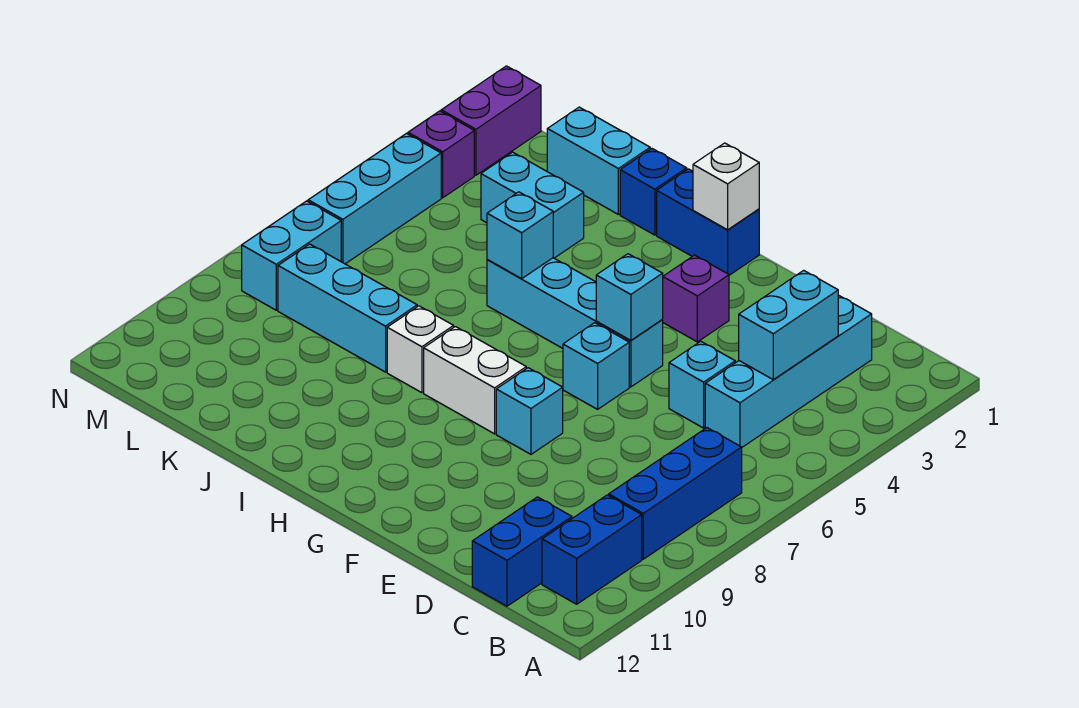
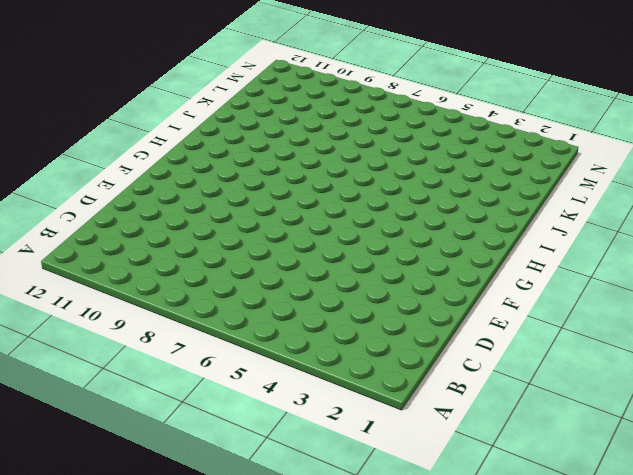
none -> blue 1x3 brick [609,428,742,559]
none -> blue 1x2 brick [542,495,642,604]
none -> cyan 1x4 brick [705,295,872,447]

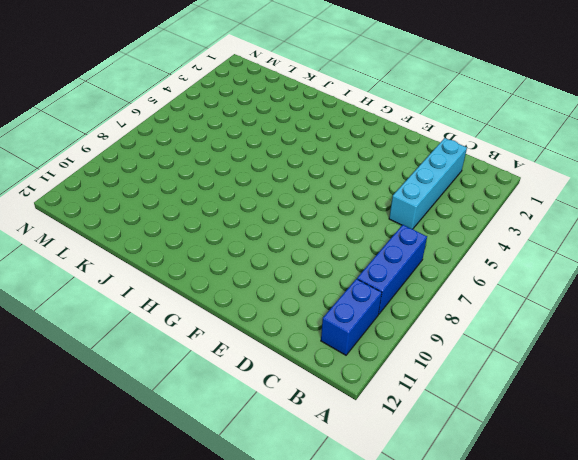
none -> blue 1x2 brick [472,497,572,606]
none -> cyan 1x1 brick [669,341,735,428]
none -> purple 1x1 brick [662,255,729,342]

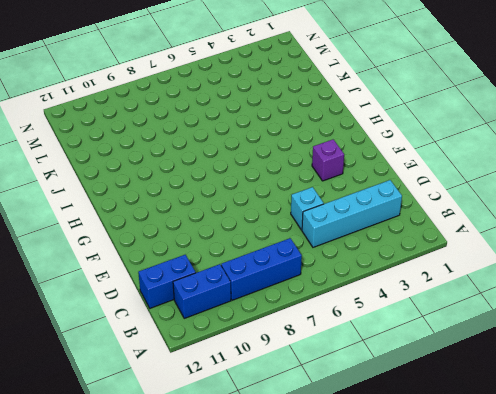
none -> cyan 1x4 brick [487,258,663,387]
none -> cyan 1x1 brick [563,323,629,409]
none -> cyan 1x1 brick [496,368,563,454]

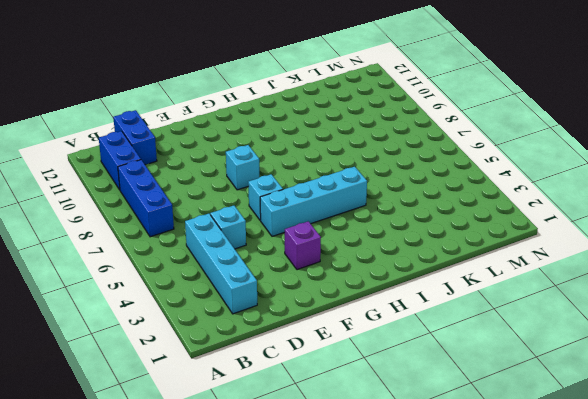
none -> blue 1x2 brick [657,169,759,275]
none -> white 1x2 brick [424,327,526,434]
none -> blue 1x1 brick [620,149,687,235]

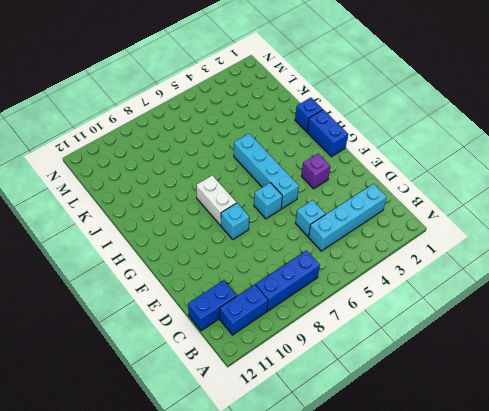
none -> white 1x1 brick [387,306,454,393]
none -> cyan 1x2 brick [547,107,650,214]
none -> cyan 1x2 brick [481,152,584,258]

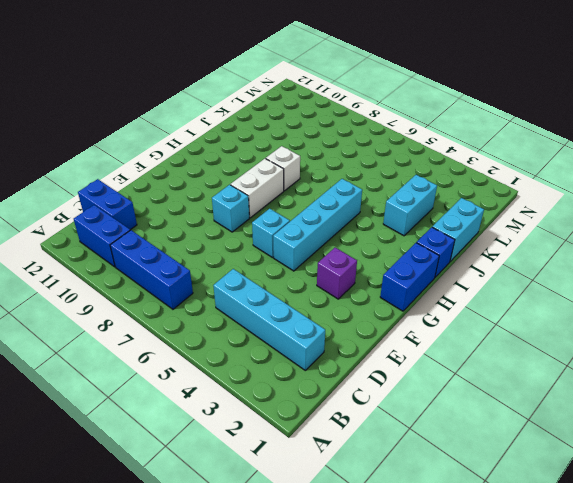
none -> cyan 1x1 brick [669,341,735,428]
none -> cyan 1x3 brick [278,244,417,372]
none -> purple 1x2 brick [441,66,541,175]

